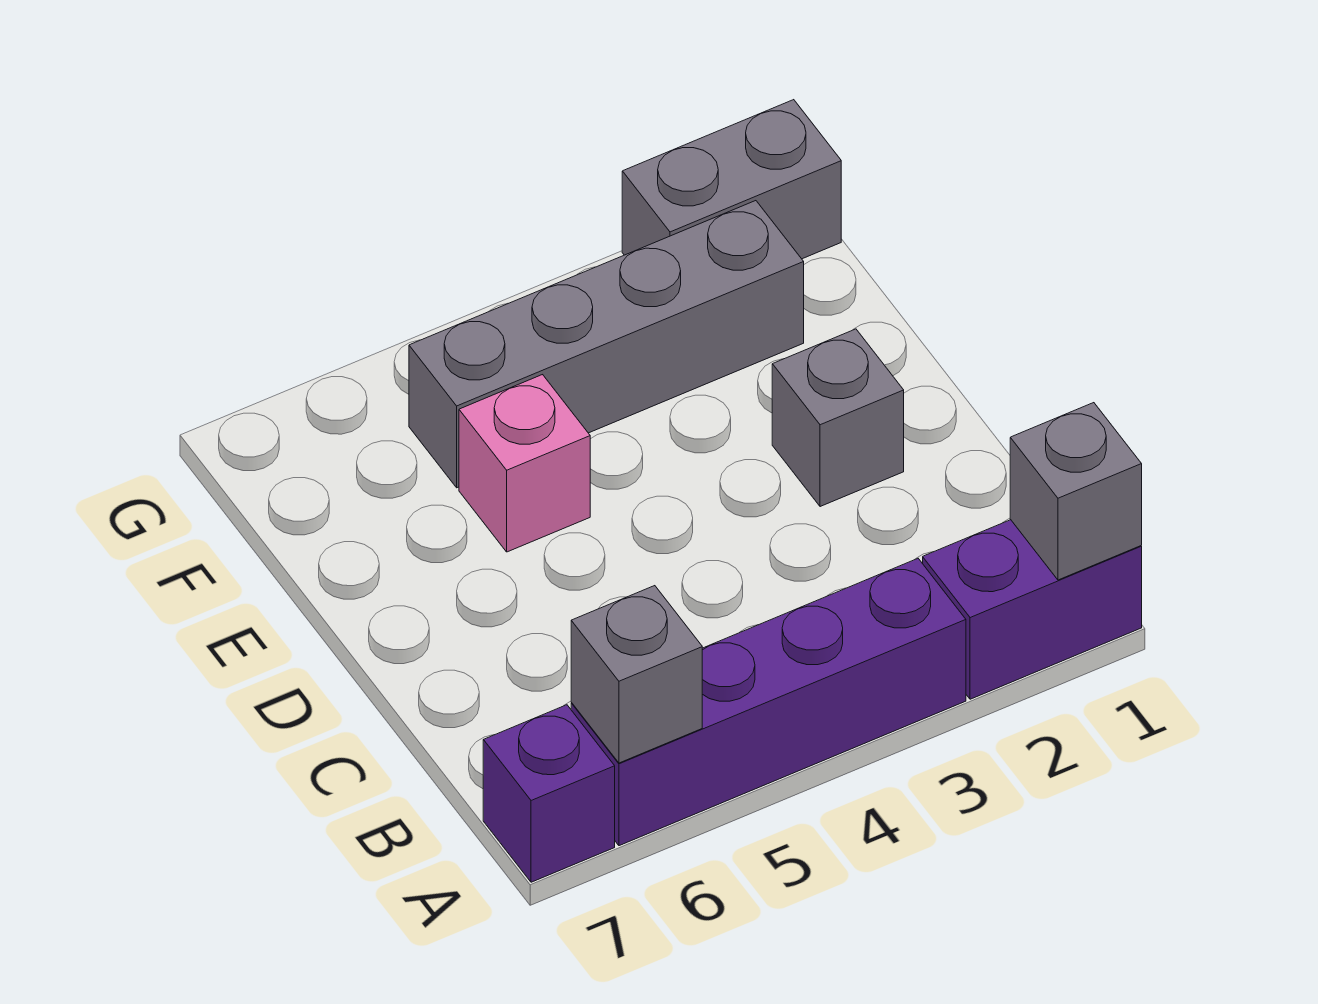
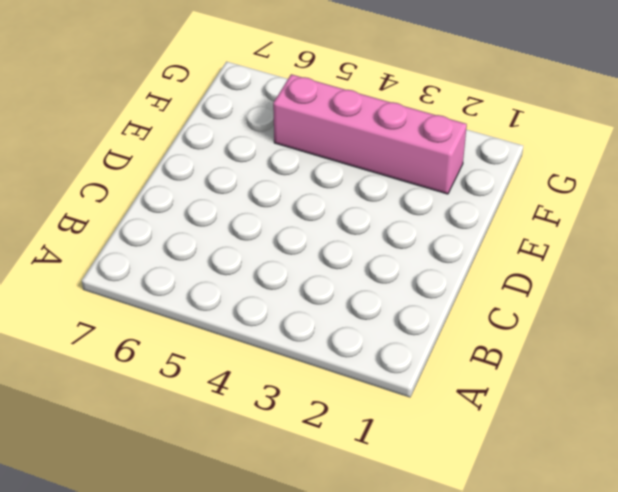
pink 1x4 brick [273,74,467,194] -> grey 1x4 brick [409,201,804,488]
none -> purple 1x2 brick [923,520,1142,699]
none -> purple 1x4 brick [571,559,966,846]

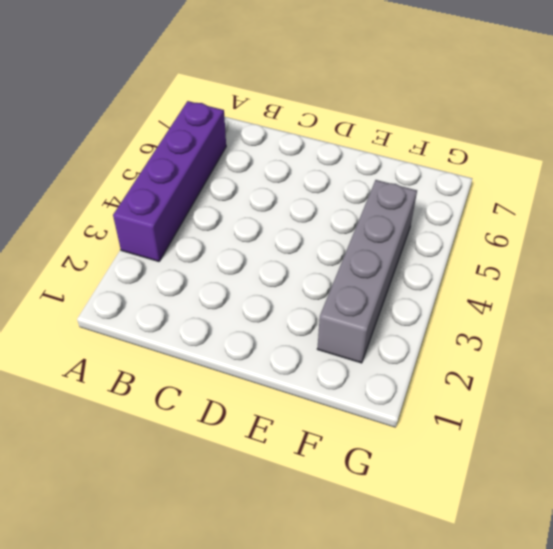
none -> purple 1x2 brick [923,520,1142,699]
none -> purple 1x1 brick [483,705,615,882]

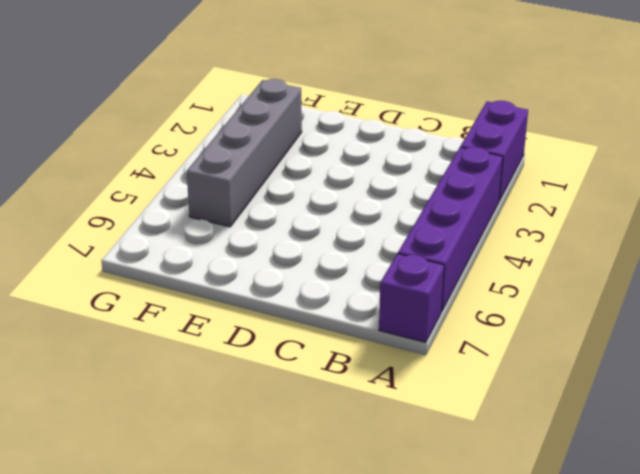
none -> grey 1x1 brick [772,329,904,507]
none -> pink 1x1 brick [459,375,590,552]

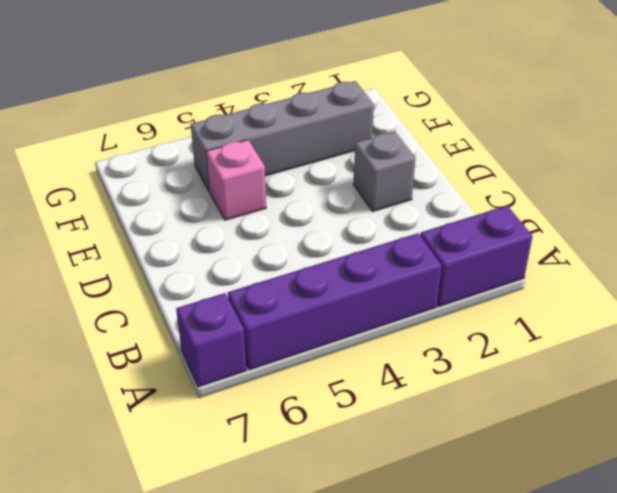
none -> grey 1x2 brick [622,100,841,259]
none -> grey 1x1 brick [1010,403,1142,580]

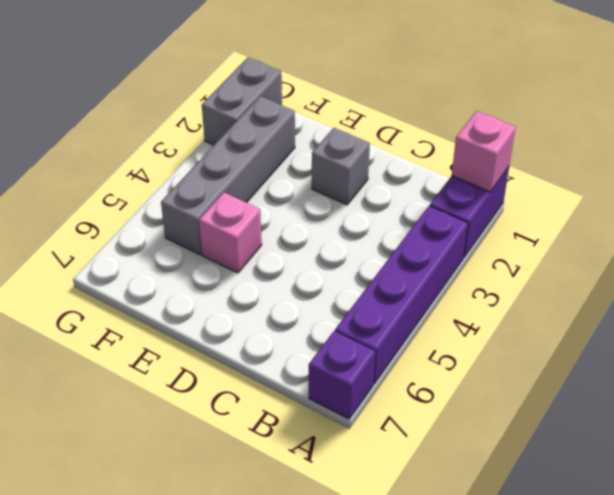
pink 1x1 brick [452,111,516,192] -> grey 1x1 brick [1010,403,1142,580]
none -> grey 1x1 brick [571,586,702,763]

